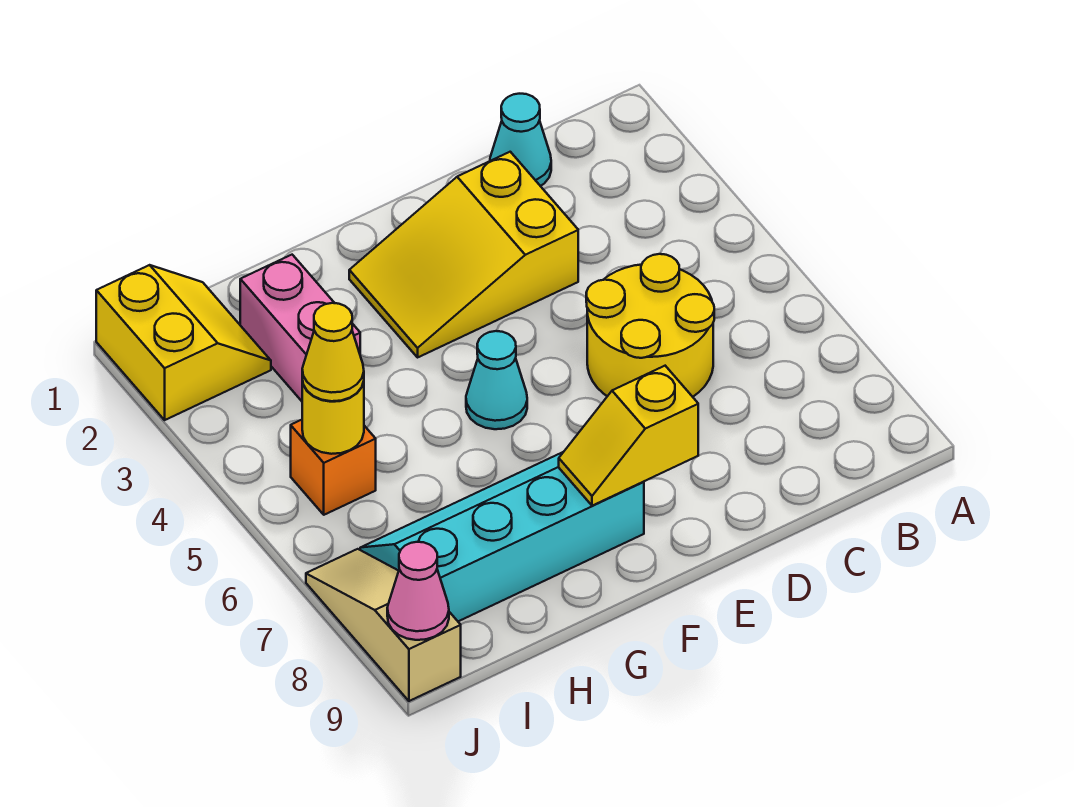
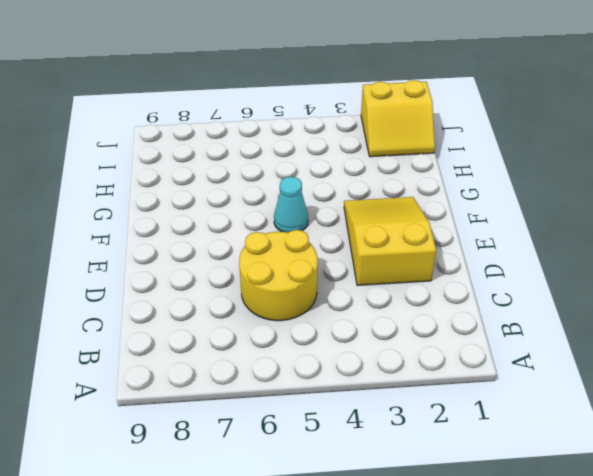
none -> cyan 1x1 cone [490,94,551,186]
none -> cyan 2x4 slope [360,452,644,621]
none -> pink 1x2 brick [240,255,360,401]

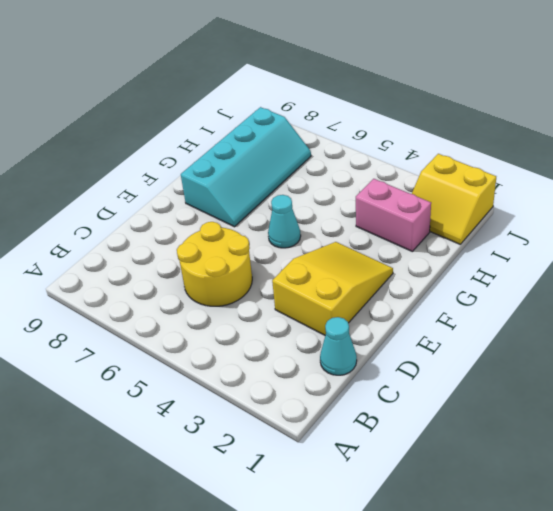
none -> orange 1x1 brick [291,420,376,515]
none -> tan 1x3 slope [306,549,461,701]
none -> yellow 1x2 slope [559,366,698,506]

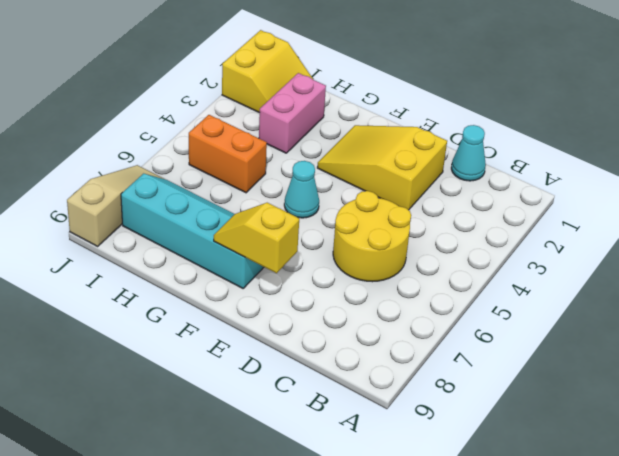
orange 1x2 brick [189,115,267,193] -> orange 1x1 brick [291,420,376,515]
none -> yellow 1x1 round brick [302,379,364,454]
none -> pink 1x1 cone [387,542,449,640]
none -> yellow 1x1 cone [302,303,364,401]

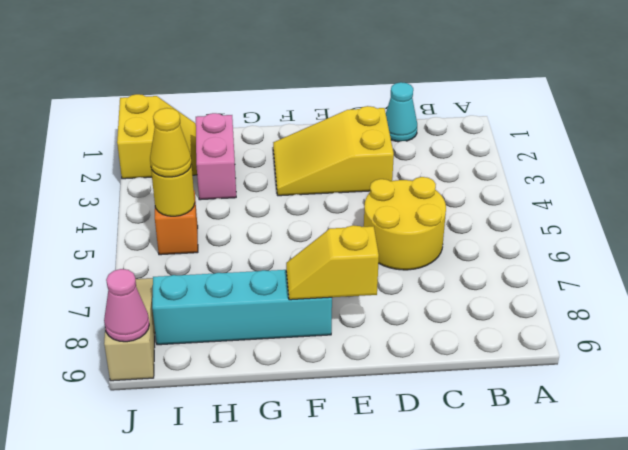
none -> cyan 1x1 cone [466,331,527,429]

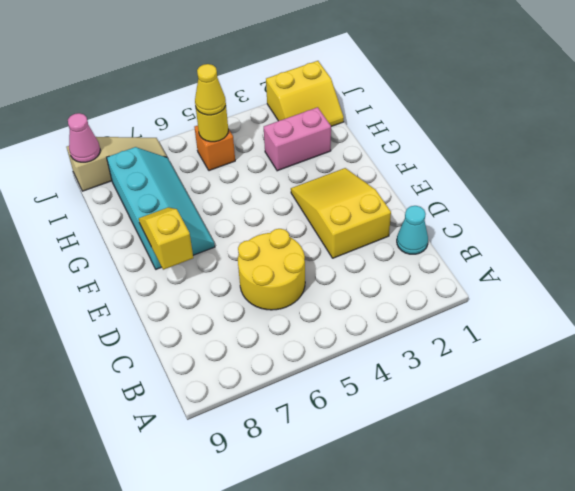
none -> cyan 1x1 cone [466,331,527,429]

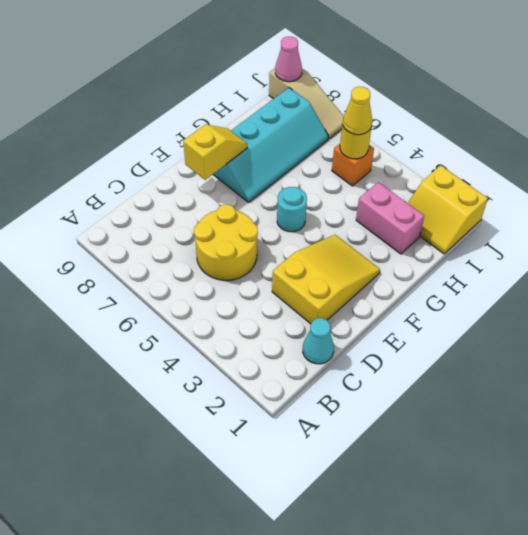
cyan 1x1 round brick [277,187,307,232] -> cyan 1x1 cone [466,331,527,429]

